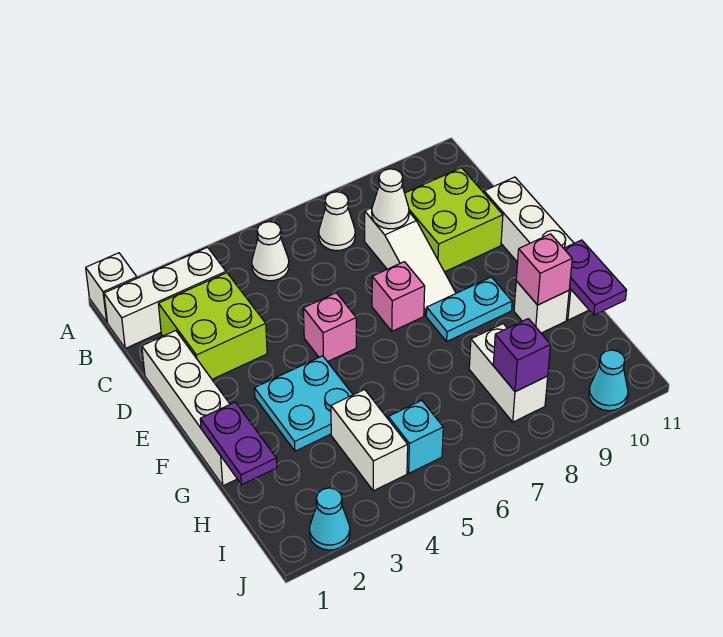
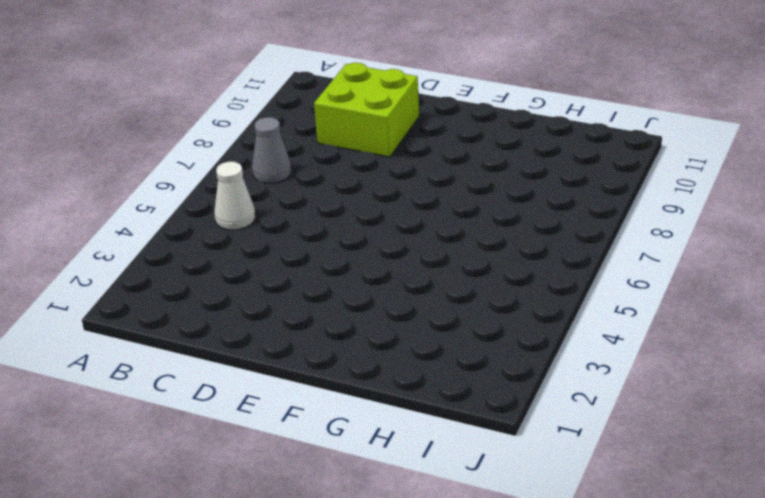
grey 1x1 cone [252,117,292,184] -> white 1x1 cone [319,192,355,251]
none -> white 1x1 brick [86,253,137,322]
none -> white 1x3 brick [104,247,226,348]
none -> lime 2x2 brick [159,273,267,379]

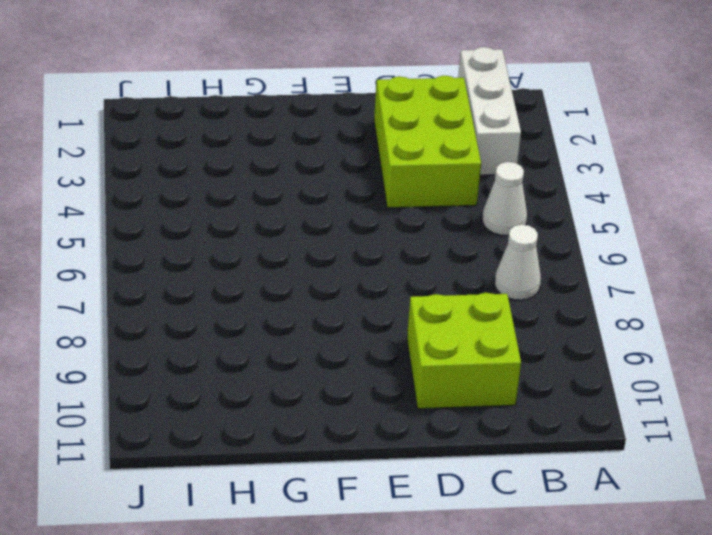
lime 2x3 brick [374,75,481,208] -> lime 2x2 brick [159,273,267,379]
none -> white 1x1 brick [86,253,137,322]
none -> white 1x3 slope [365,208,456,316]
none -> white 1x4 brick [142,331,237,486]

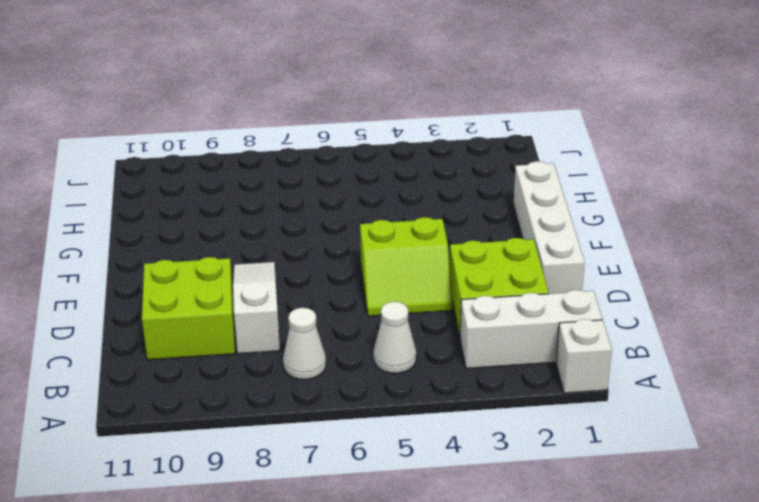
lime 2x2 slope [360,217,452,316] -> pink 1x1 brick [303,293,356,362]
none -> white 1x4 brick [484,177,589,320]
none -> pink 1x1 brick [372,262,425,331]
none -> cyan 2x2 plate [254,356,353,451]

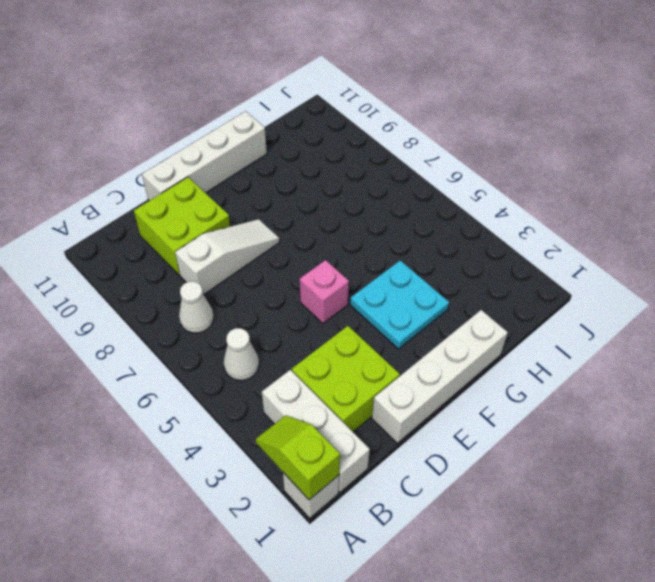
lime 1x2 slope [256,415,340,500] -> none
none -> pink 1x1 brick [372,262,425,331]
none -> cyan 1x2 plate [426,277,512,341]
none -> white 1x1 brick [514,281,569,333]

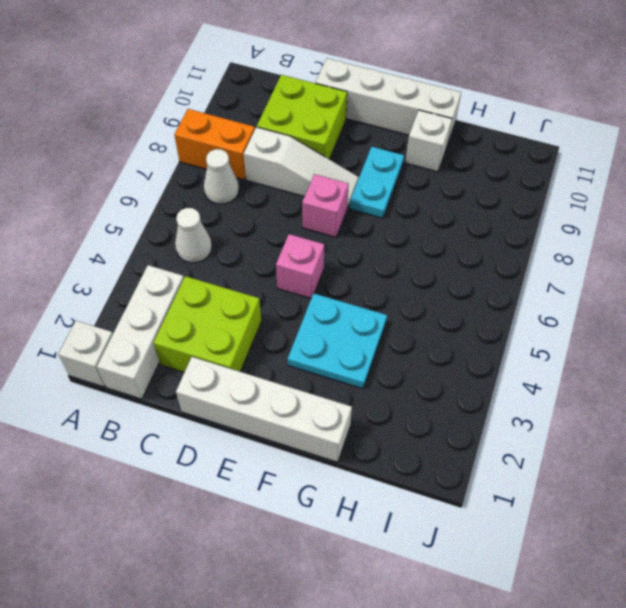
orange 1x2 brick [174,109,255,180] -> none
none -> white 1x2 brick [331,389,408,491]
none -> white 1x2 brick [469,324,548,422]
none -> cyan 1x1 brick [388,400,443,473]

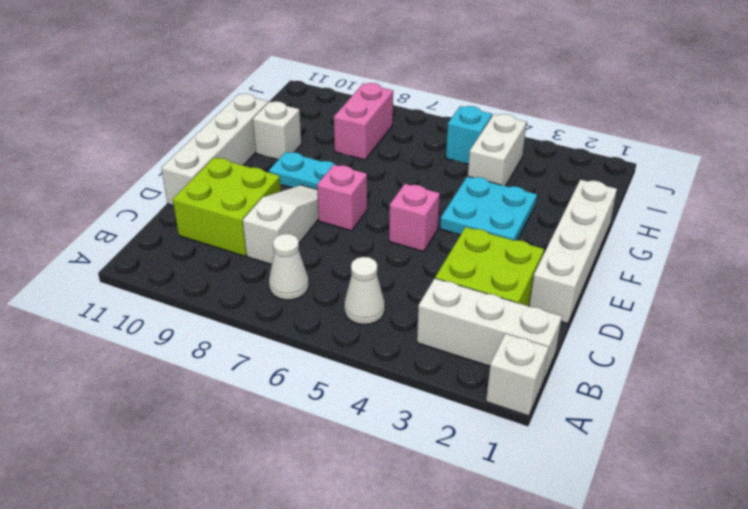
pink 1x2 brick [334,83,393,160] -> white 1x2 brick [469,324,548,422]
none -> cyan 1x1 cone [310,488,350,550]
none -> cyan 1x1 cone [589,350,628,411]
none -> white 1x1 cone [372,169,409,229]

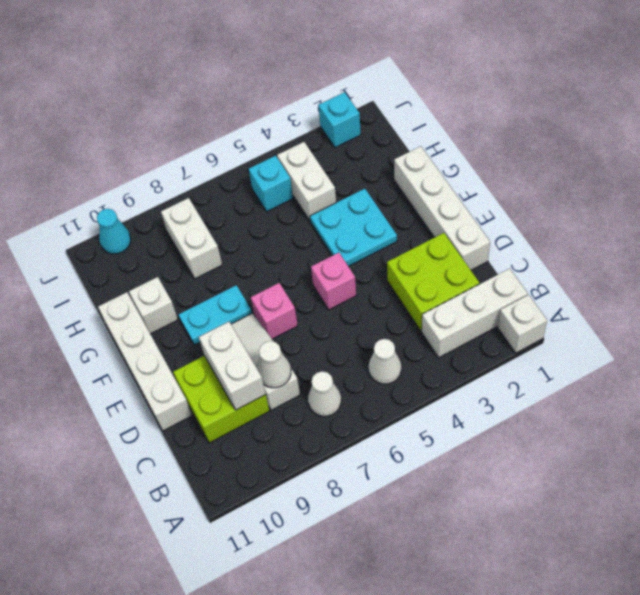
white 1x2 brick [199,322,266,410] -> none
cyan 1x1 brick [318,92,361,147] -> cyan 1x1 cone [310,488,350,550]
none -> purple 1x2 plate [200,402,277,485]
none -> pink 1x1 brick [516,234,572,305]
none -> purple 1x2 plate [564,240,627,315]

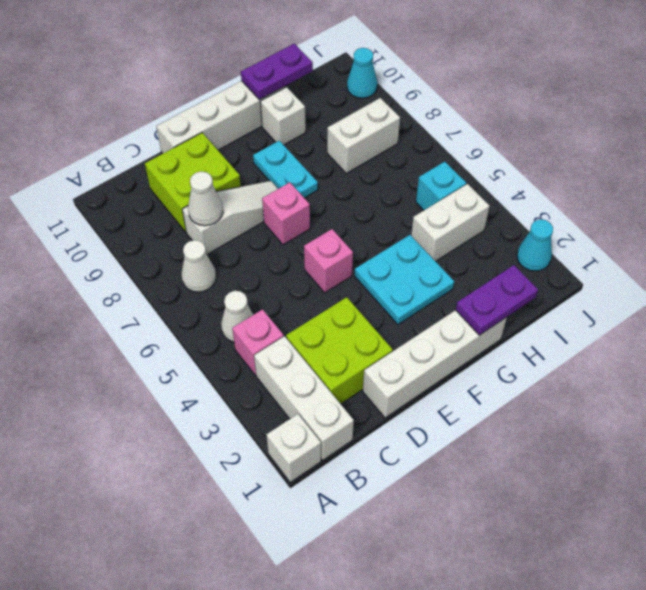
pink 1x1 brick [232,309,284,375] -> pink 1x1 brick moved to [516,234,572,305]
none -> purple 1x1 brick [493,319,551,392]

